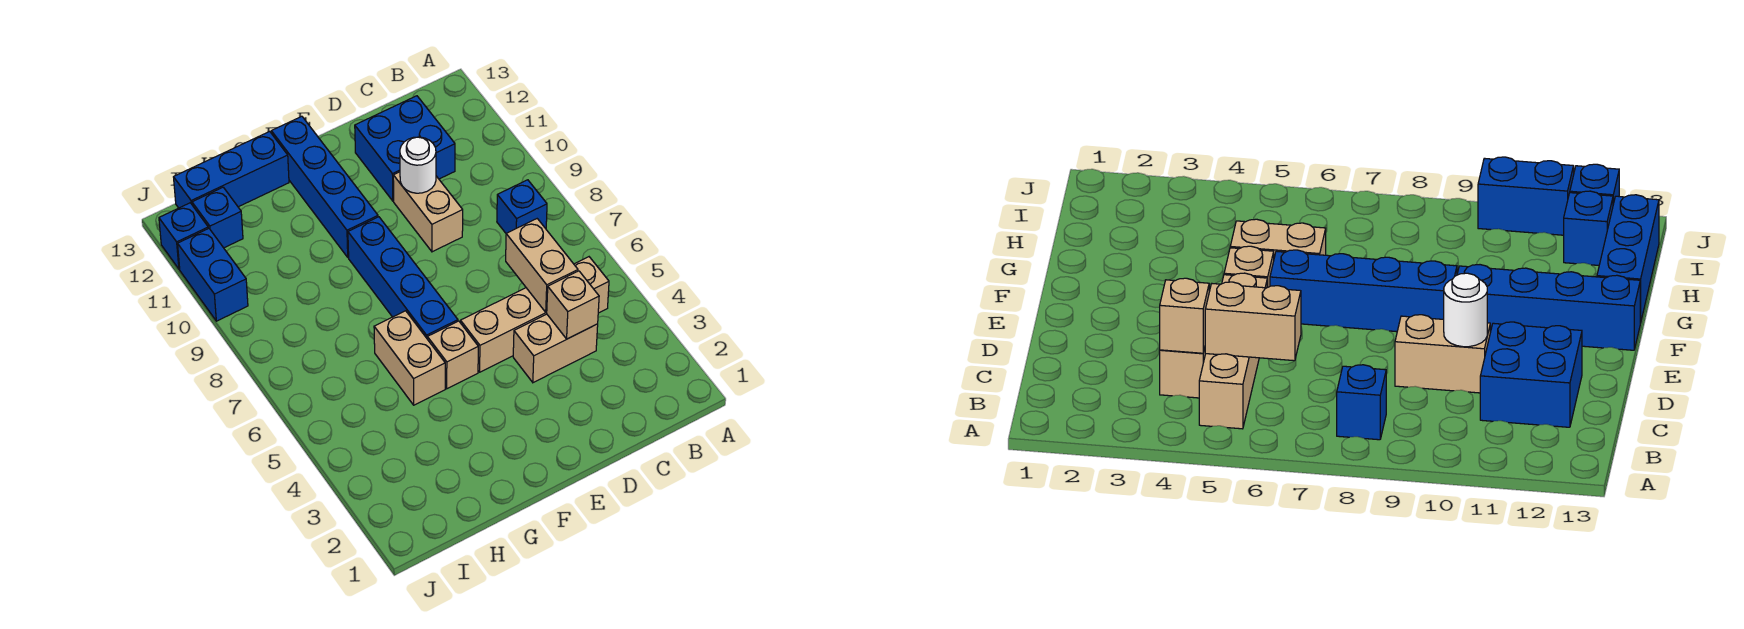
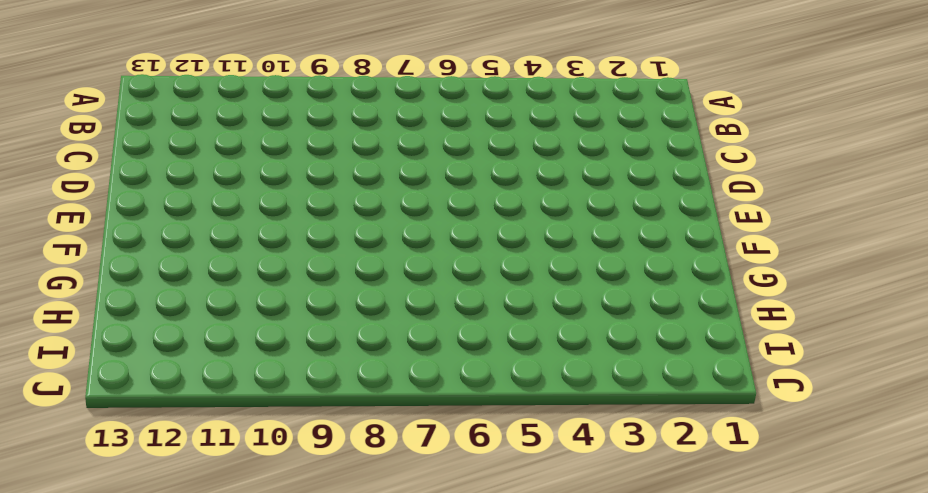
none -> tan 1x4 brick [460,257,609,372]
none -> blue 1x1 brick [497,180,547,234]
none -> tan 1x2 brick [513,314,598,383]

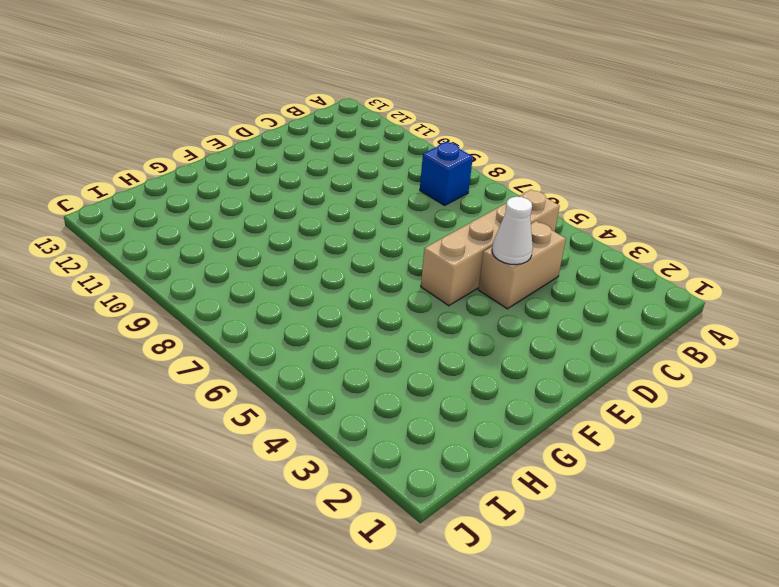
white 1x1 cone [492,197,533,265] -> none
none -> blue 2x2 brick [355,96,455,201]
none -> tan 1x2 brick [393,172,463,252]
none -> tan 1x1 brick [427,321,478,389]

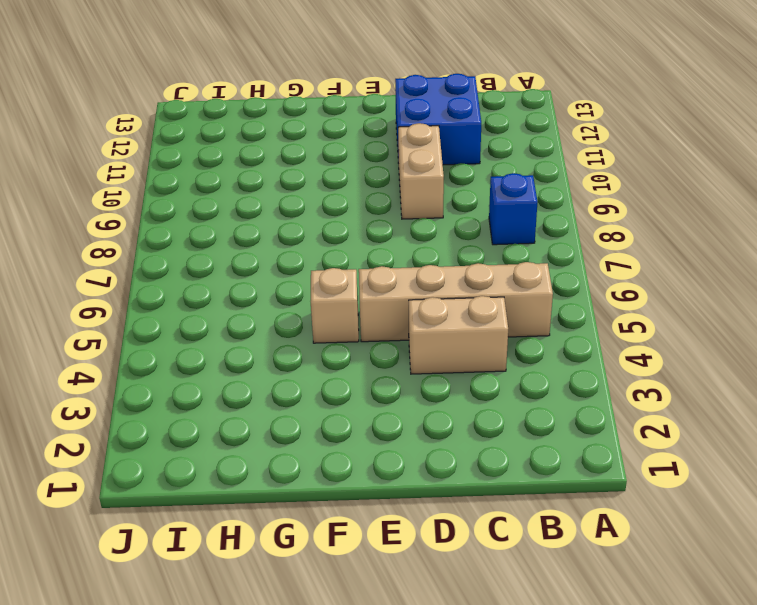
none -> blue 1x4 brick [348,217,458,338]
none -> blue 1x4 brick [271,116,378,257]
none -> tan 1x2 brick [374,311,445,405]

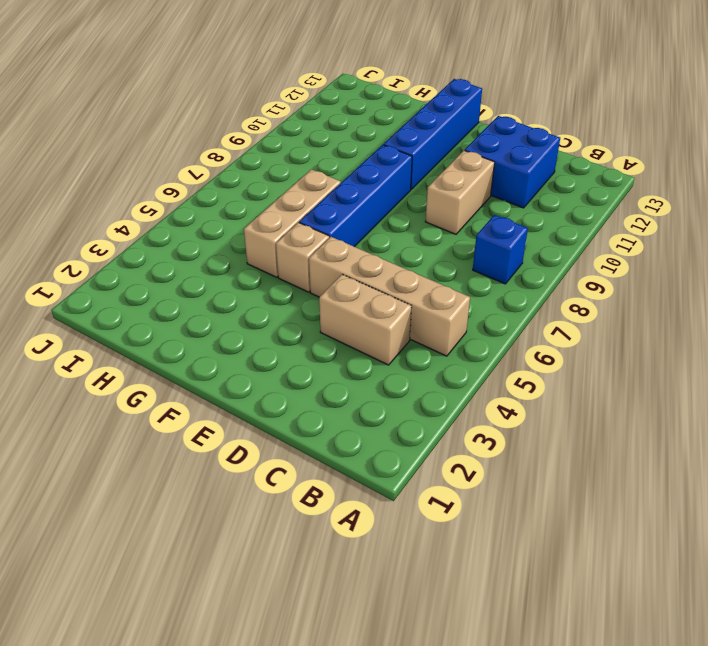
tan 1x3 brick [244,169,341,277] -> tan 1x2 brick [374,311,445,405]
none -> blue 1x3 brick [174,131,289,208]
none -> blue 1x1 brick [192,187,243,248]
none -> blue 1x2 brick [178,228,248,321]

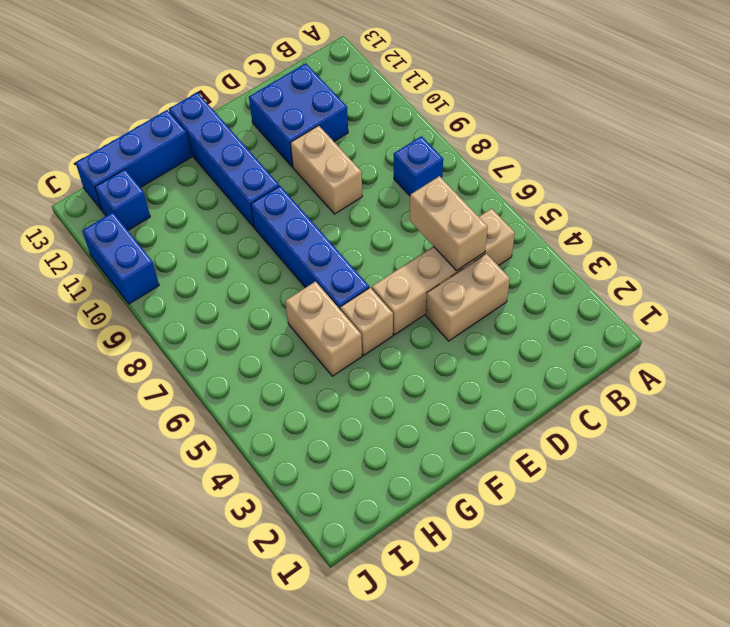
none -> blue 1x1 brick [159,203,208,269]
none -> tan 1x1 brick [547,271,599,339]
none -> white 1x1 round brick [400,137,436,193]

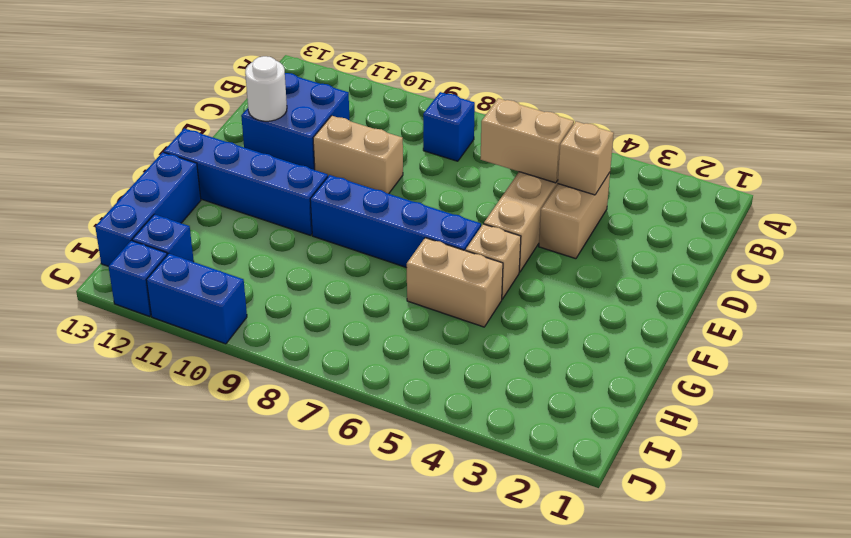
white 1x1 round brick [245,56,287,121] -> white 1x1 round brick moved to [400,137,436,193]

